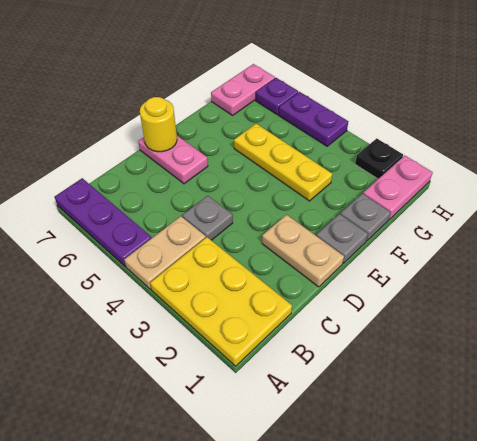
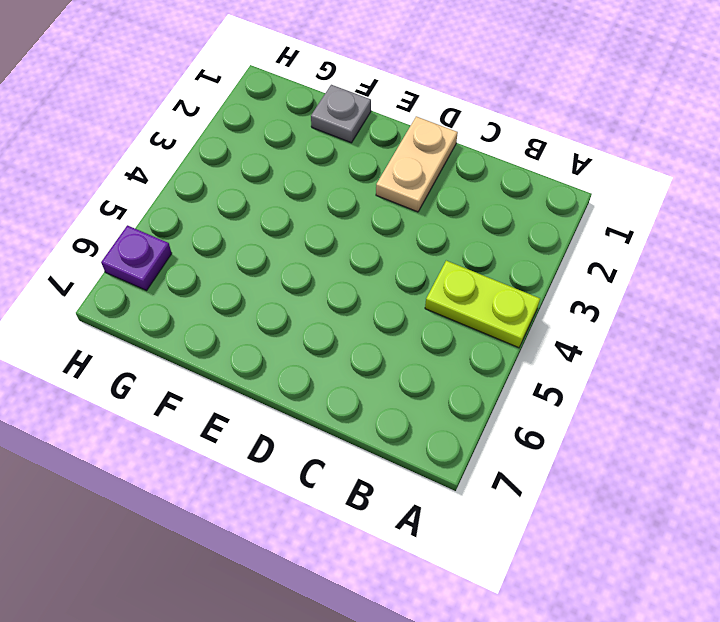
lime 1x2 plate [425,261,540,348] -> tan 1x2 plate [124,216,206,289]
none -> yellow 2x3 plate [150,237,292,366]
none -> purple 1x3 plate [55,178,152,267]
none -> grey 1x1 plate [182,196,233,240]

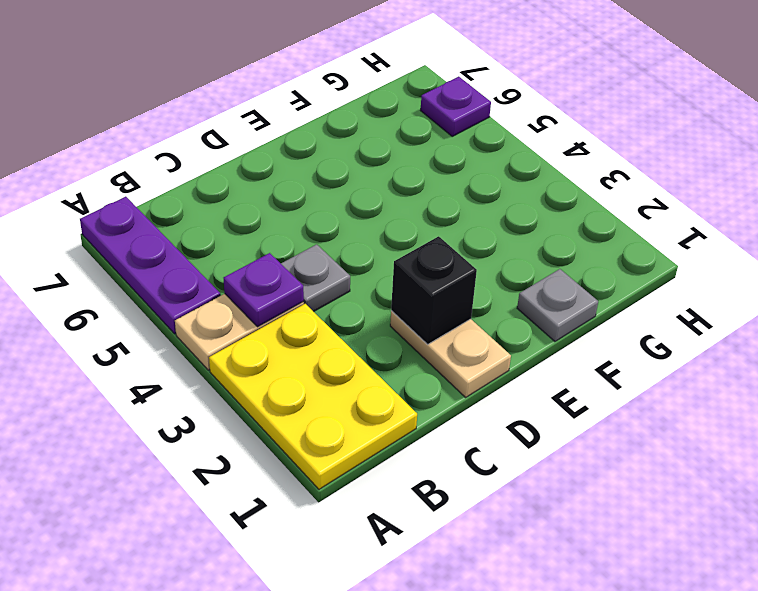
purple 1x1 plate [224,253,304,327] -> none
black 1x1 brick [391,236,477,345] -> none
none -> pink 1x2 plate [138,136,208,184]
none -> grey 1x1 plate [316,214,368,263]
none -> yellow 1x3 plate [234,124,332,201]

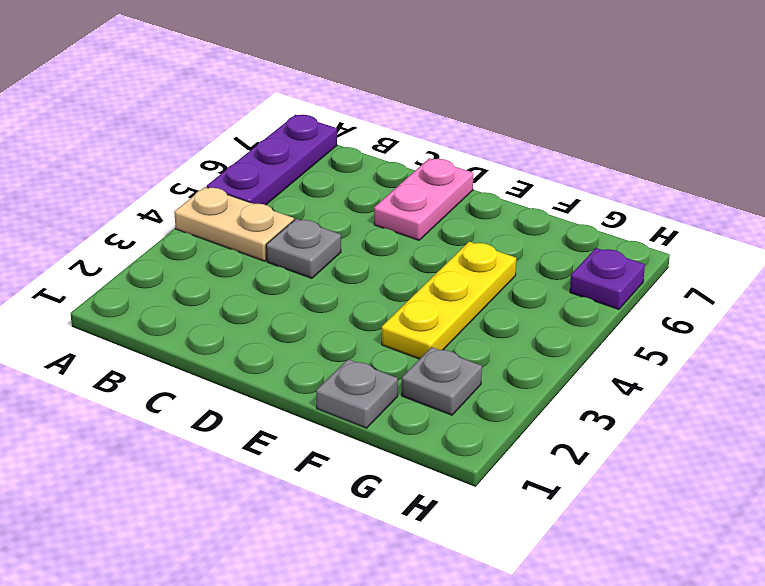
grey 1x1 plate [402,347,482,415] -> grey 1x1 plate moved to [316,214,368,263]
none -> yellow 2x3 plate [150,237,292,366]
none -> tan 1x2 plate [262,215,344,287]
none -> pink 1x2 plate [363,156,433,220]

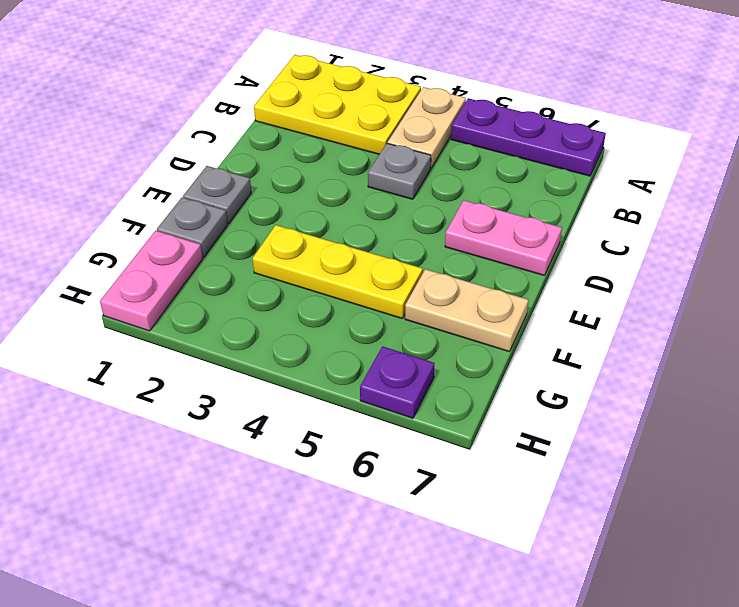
tan 1x2 plate [405,269,528,351] -> tan 1x2 plate moved to [262,215,344,287]
none -> pink 1x2 plate [211,64,275,115]
none -> black 1x1 plate [355,138,403,179]
none -> purple 1x2 plate [279,92,348,146]

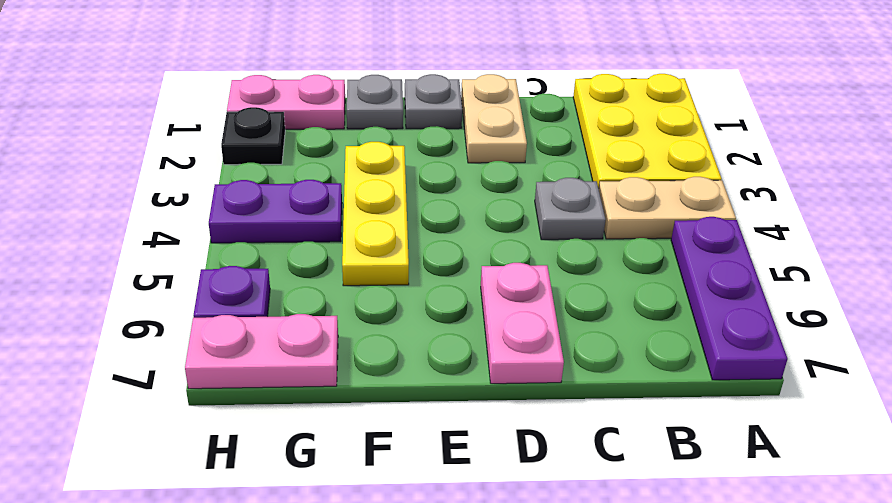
purple 1x2 plate [209,180,342,243] -> purple 1x2 plate turned to [279,92,348,146]
none -> yellow 1x1 round brick [140,97,177,152]

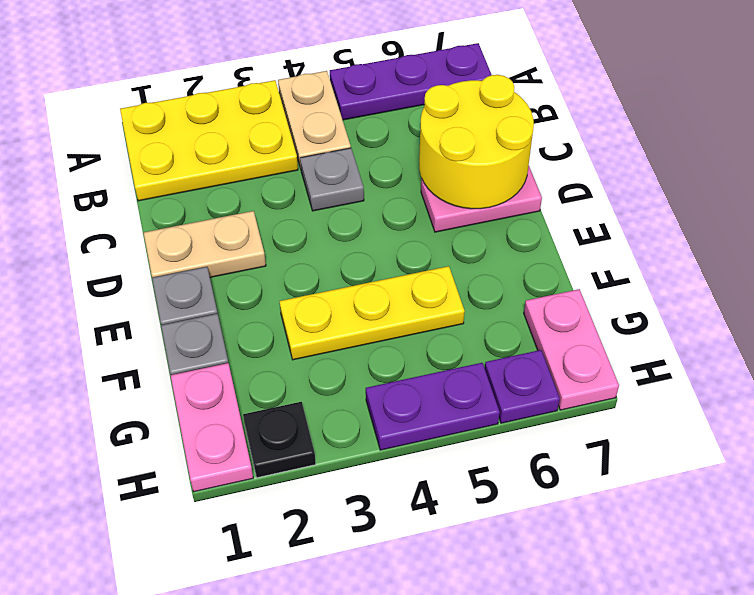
yellow 2x2 round brick [419,75,534,209] -> yellow 1x1 round brick [140,97,177,152]

